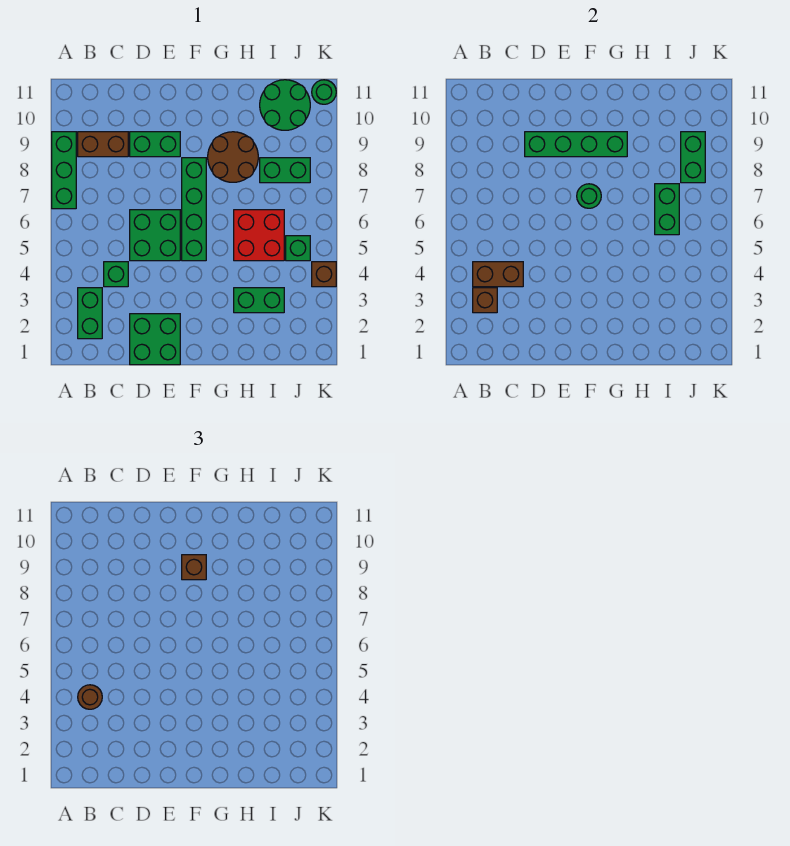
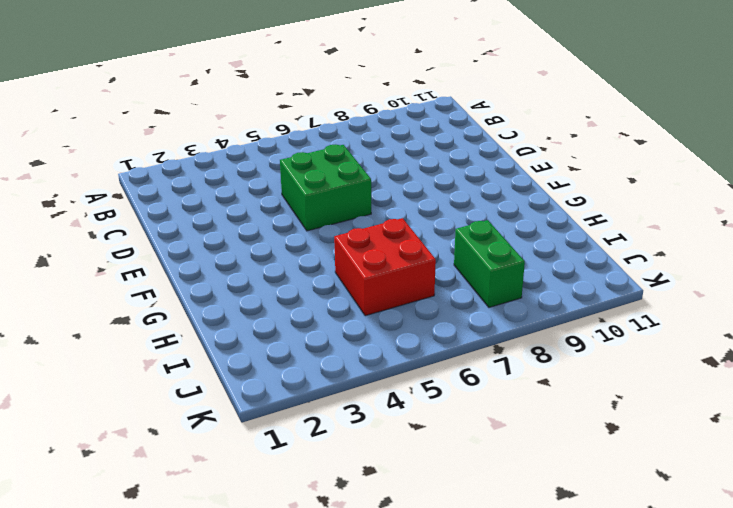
none -> green 1x3 brick [52,132,76,209]
none -> green 1x2 brick [78,288,102,339]
none -> brown 1x2 brick [78,132,128,157]

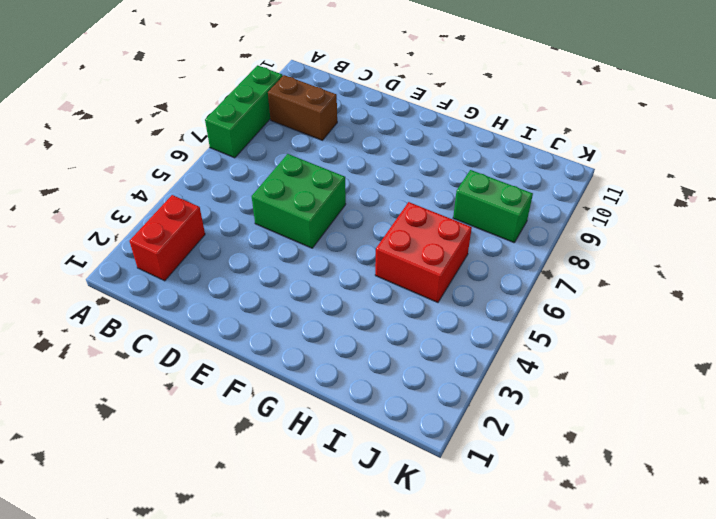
red 1x2 brick [129,195,205,281] -> green 1x2 brick [78,288,102,339]
none -> green 1x1 brick [104,262,128,287]
none -> green 2x2 brick [130,314,180,365]
none -> green 1x2 brick [130,132,180,157]

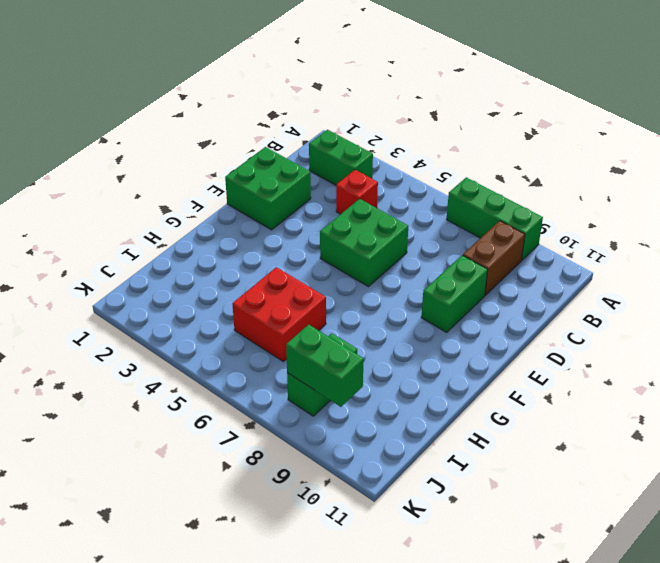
red 1x1 brick [336,170,378,214] -> green 1x1 brick [104,262,128,287]
none -> green 1x4 brick [182,158,206,261]
none -> brown 2x2 round brick [208,132,258,182]
none -> green 1x2 brick [234,288,284,313]

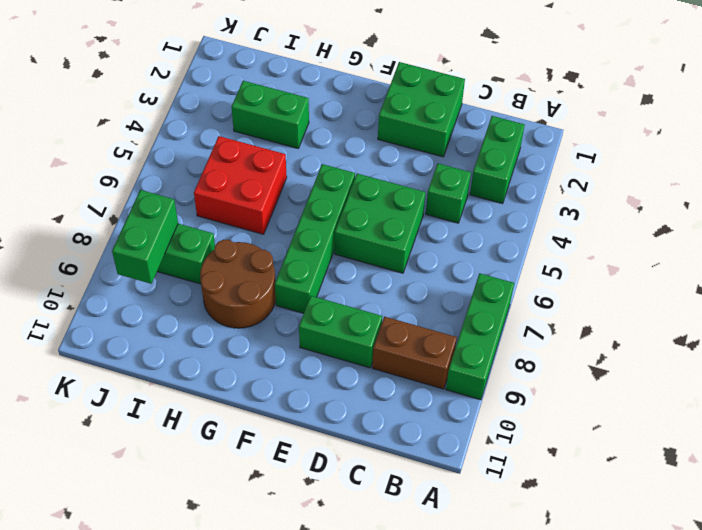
none -> green 2x2 round brick [260,80,310,130]
none -> green 1x1 brick [286,236,310,261]
none -> brown 1x1 brick [312,262,336,287]

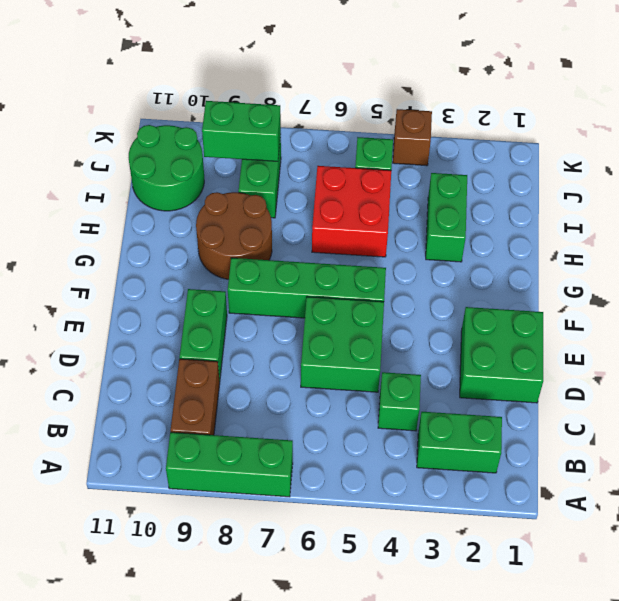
none -> green 1x1 round brick [312,80,336,104]
none -> brown 1x1 brick [473,288,497,313]
none -> brown 1x2 brick [473,262,523,287]

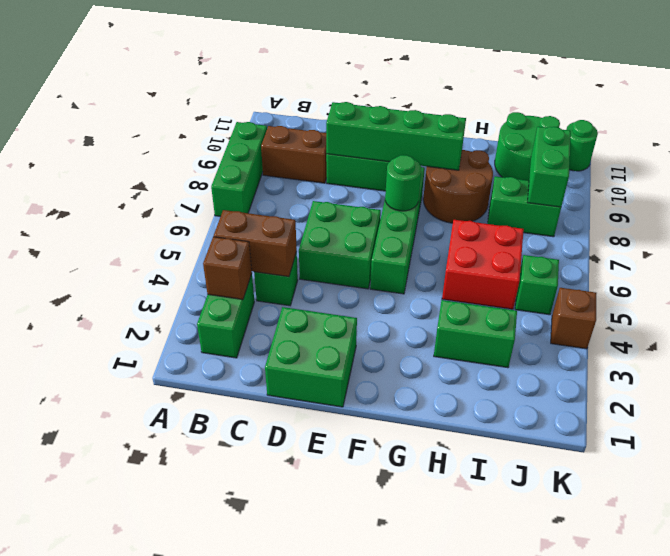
none -> green 1x2 brick [655,184,679,235]
none -> brown 1x1 round brick [78,685,102,709]
none -> brown 1x1 brick [182,555,206,580]

